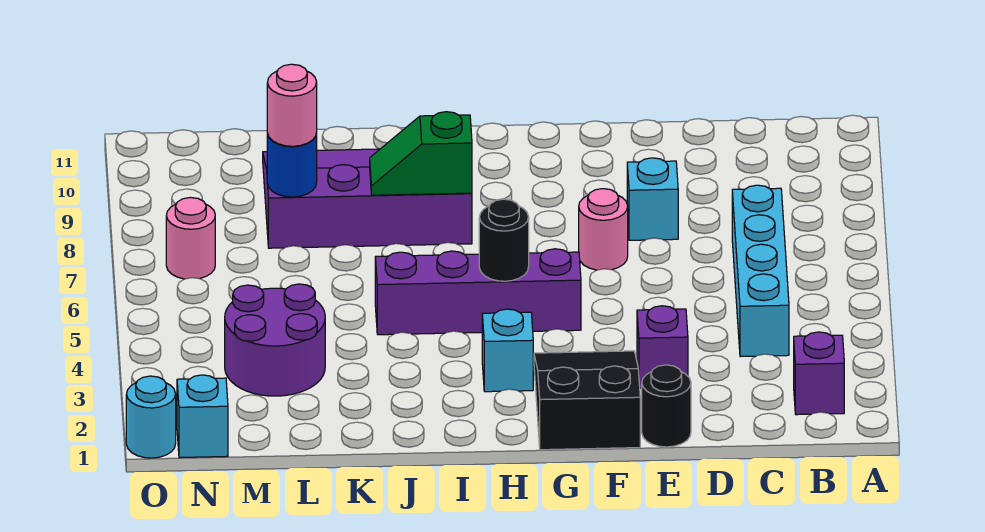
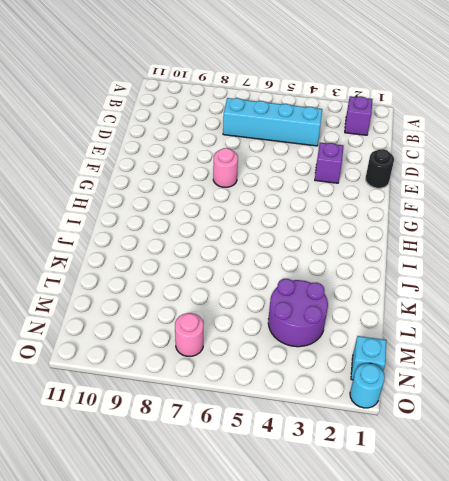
none -> cyan 1x1 brick [627,158,678,240]
none -> black 2x3 slope [534,351,640,450]
none -> purple 1x4 brick [375,249,581,335]

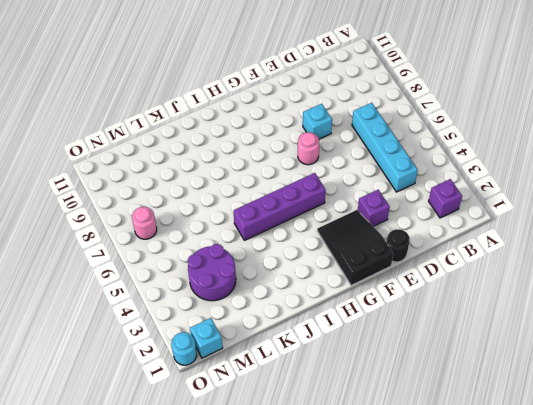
none -> cyan 1x1 brick [482,309,533,392]
none -> purple 3x4 slope [263,149,472,248]
none -> black 1x1 round brick [479,199,529,281]

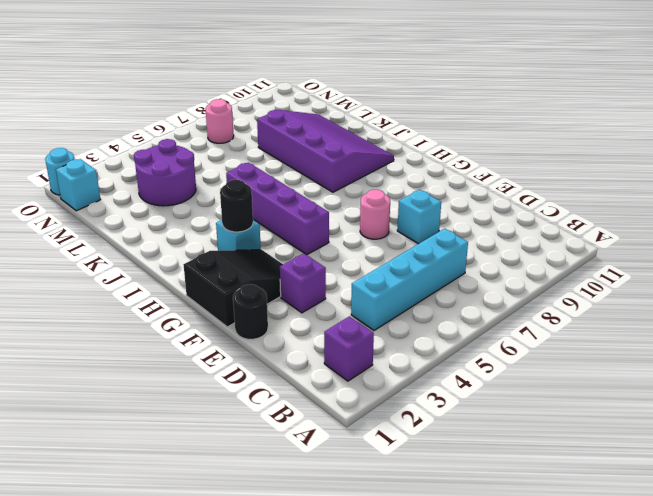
black 1x1 round brick [220,180,253,232] -> black 1x1 round brick moved to [479,199,529,281]
none -> green 1x2 slope [370,112,472,195]
none -> blue 1x1 round brick [267,133,317,197]
none -> pink 1x1 round brick [267,64,317,146]

